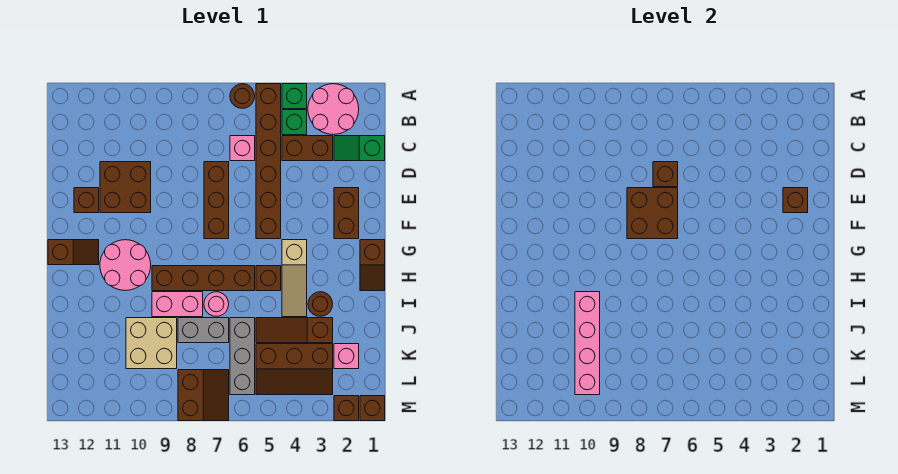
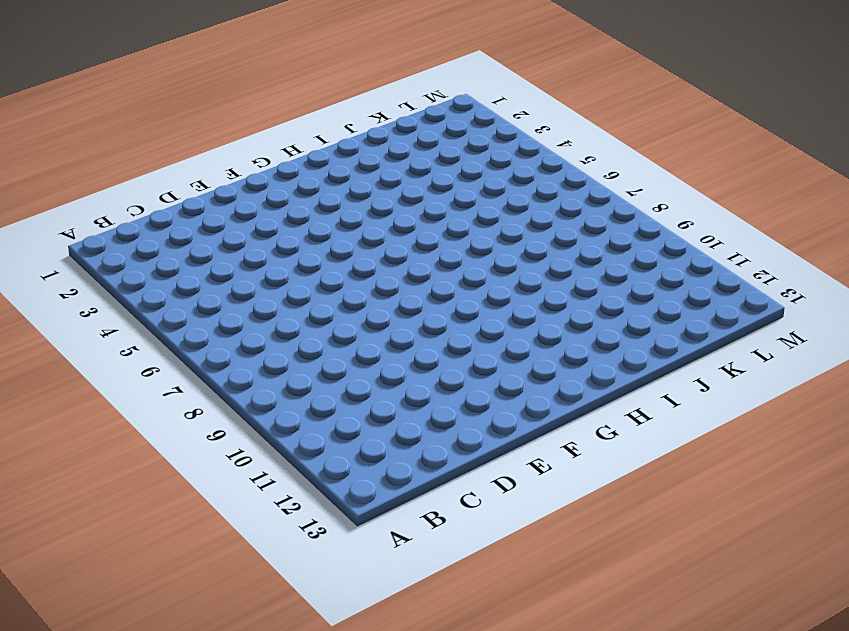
none -> pink 2x2 round brick [308,84,359,135]
none -> green 1x1 brick [282,84,307,109]
none -> brown 1x6 brick [256,84,281,239]
none -> brown 1x1 round brick [230,84,255,108]

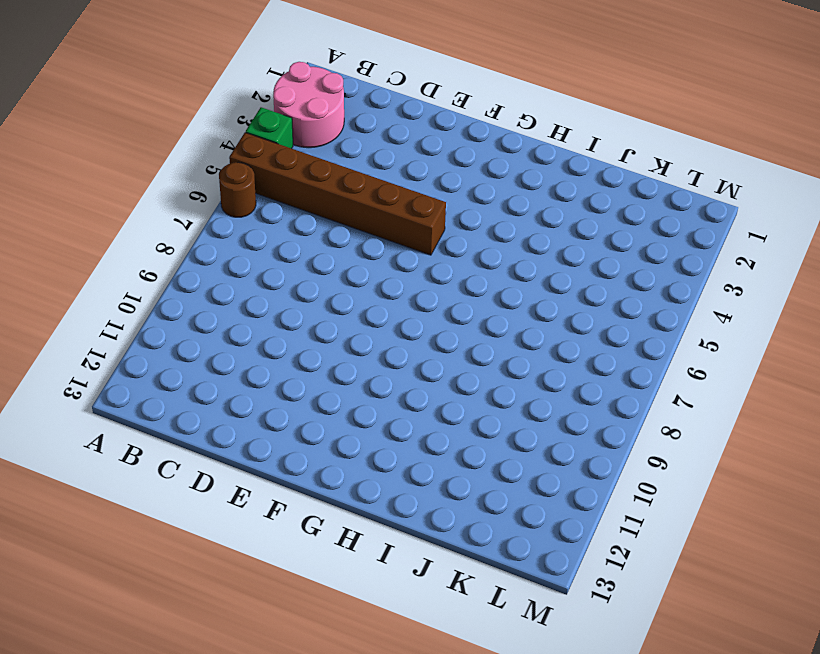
none -> green 1x1 brick [282,110,307,135]
none -> green 1x2 slope [334,136,385,161]
none -> brown 1x2 brick [282,136,333,161]
none -> pink 1x1 brick [230,136,255,161]

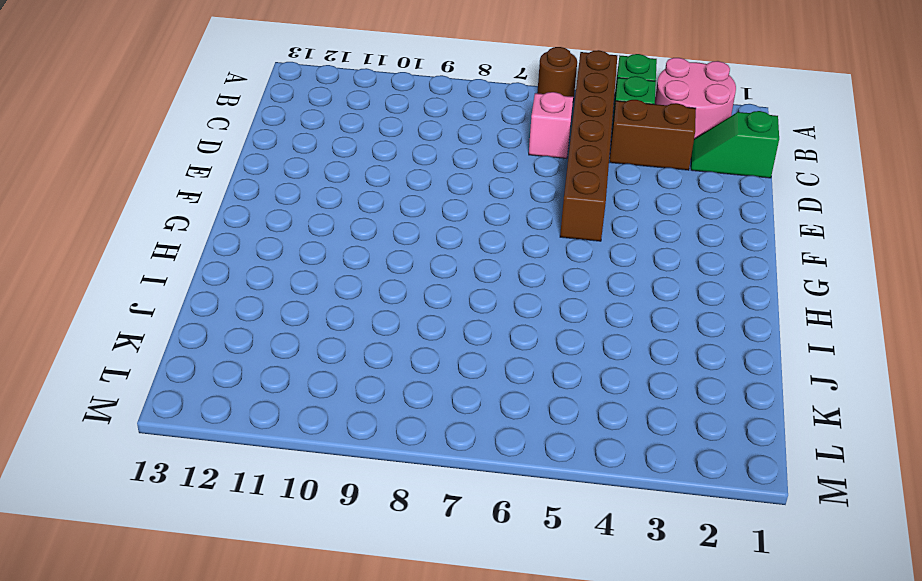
none -> brown 1x3 brick [204,162,229,239]
none -> brown 2x2 brick [100,162,151,213]
none -> brown 1x2 brick [334,188,359,239]
none -> brown 1x1 brick [74,188,99,213]

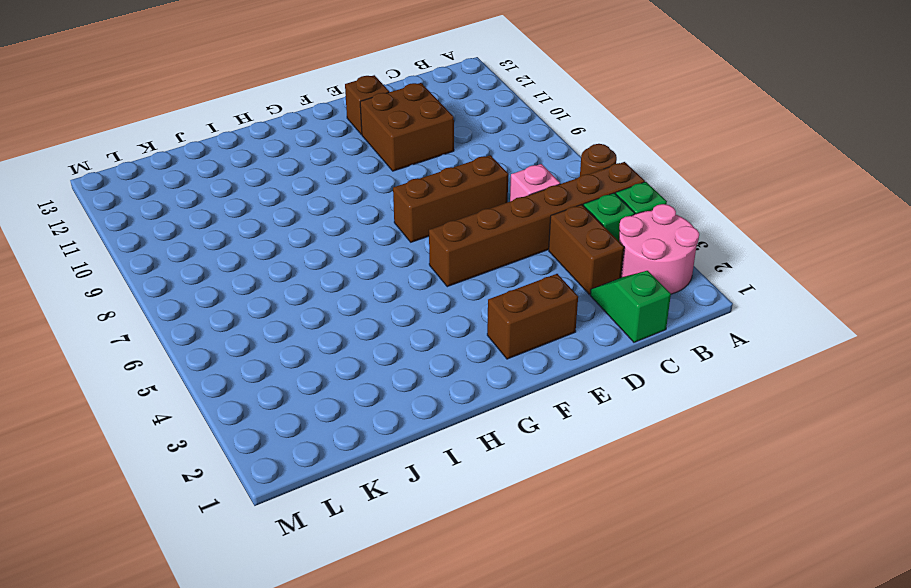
none -> brown 1x2 slope [360,240,385,291]
none -> tan 1x3 slope [282,240,307,317]
none -> pink 2x2 round brick [100,240,151,291]
none -> brown 1x2 slope [48,240,99,265]

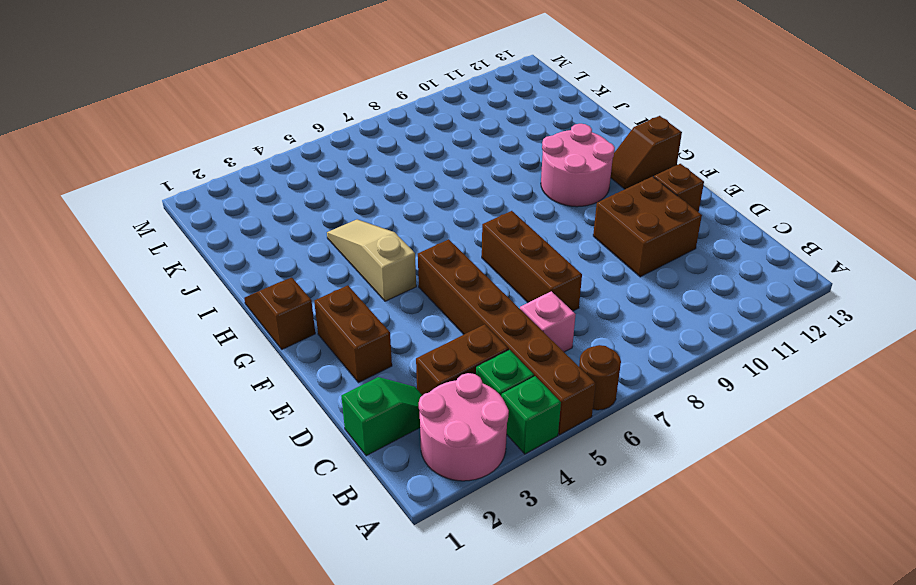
none -> brown 1x1 brick [256,266,281,291]
none -> brown 1x4 brick [152,266,255,291]
none -> brown 1x1 round brick [308,292,333,316]
none -> pink 1x1 round brick [204,292,229,316]

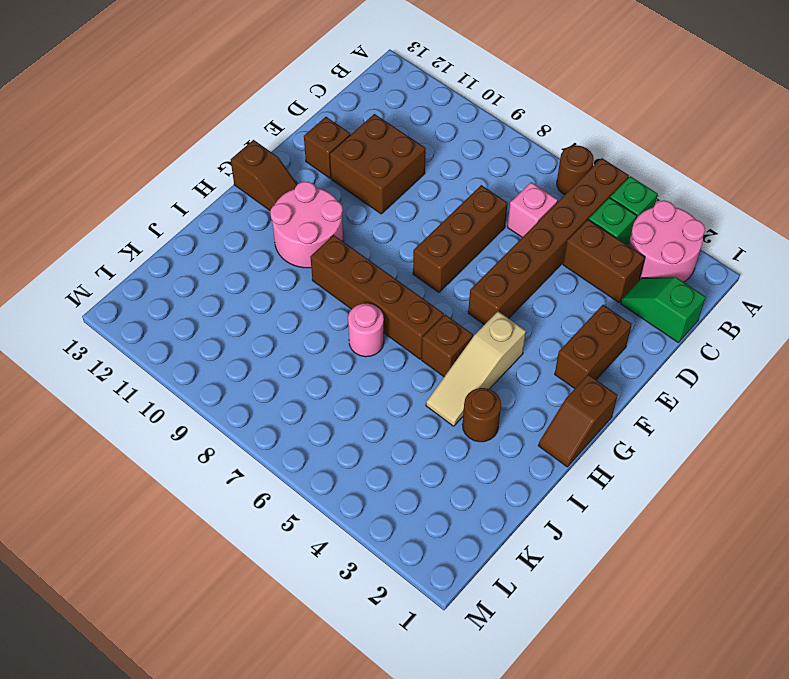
none -> pink 1x2 brick [152,292,203,317]
none -> brown 1x3 slope [256,318,333,343]
none -> grey 1x3 brick [230,318,255,395]
none -> grey 1x2 brick [178,318,229,343]

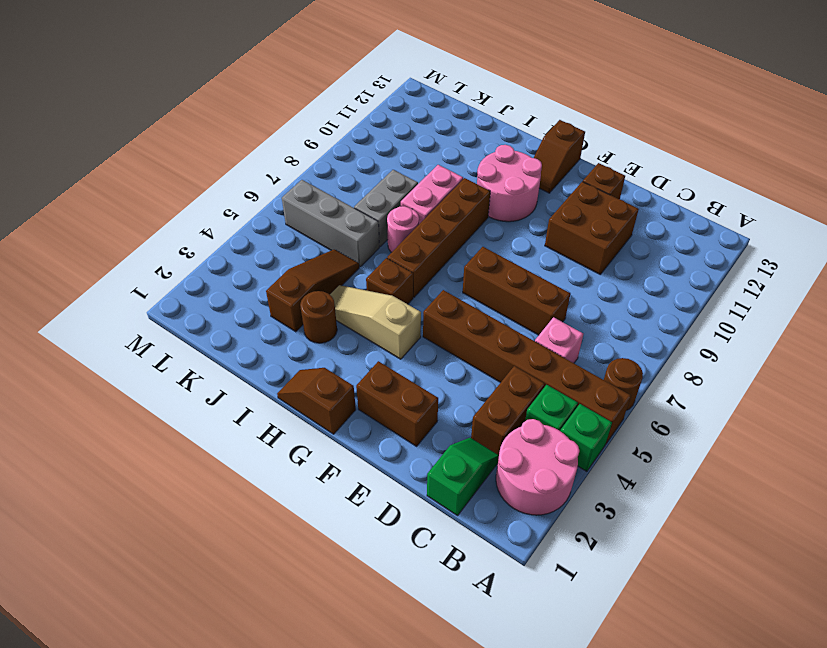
none -> tan 2x2 brick [126,318,177,369]
none -> pink 1x1 brick [334,344,359,369]
none -> brown 2x3 slope [256,344,333,395]
none -> brown 2x2 slope [178,370,229,421]

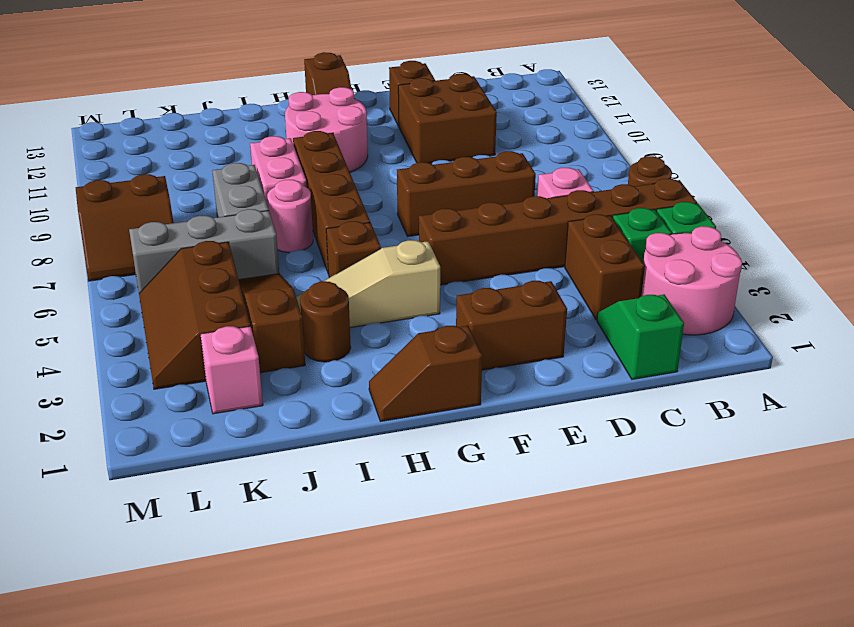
none -> tan 2x2 brick [126,318,177,369]
none -> brown 1x1 brick [360,396,385,421]
none -> brown 1x1 brick [334,396,359,421]
none -> brown 1x1 brick [653,162,678,187]

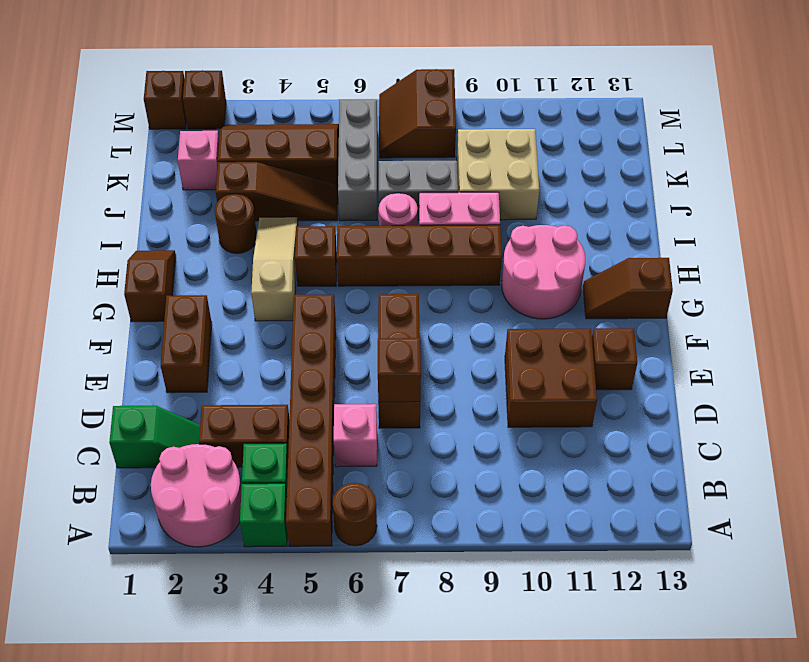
none -> brown 1x1 brick [783,188,808,213]
none -> brown 2x2 brick [627,188,678,239]
none -> pink 1x4 brick [575,292,600,395]

